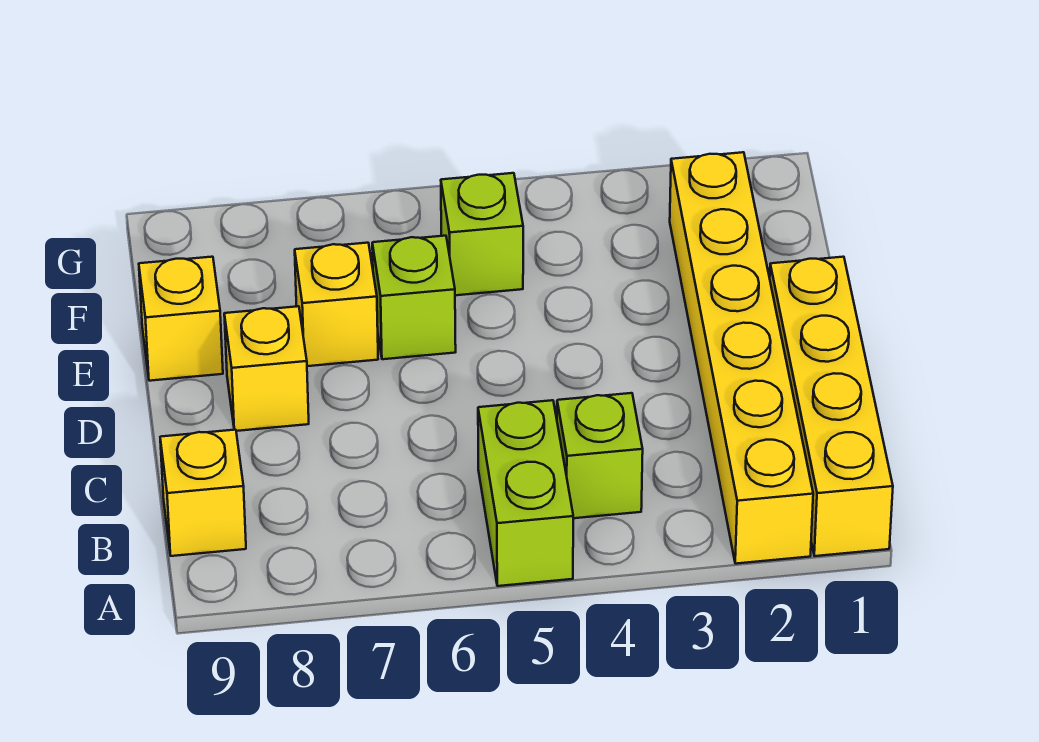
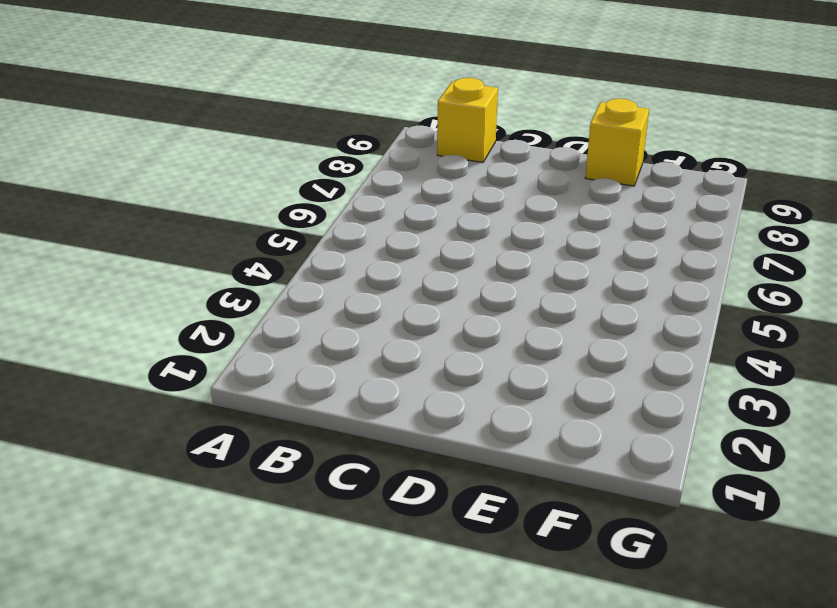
none -> yellow 1x4 brick [770,257,893,556]
none -> yellow 1x6 brick [670,152,813,564]

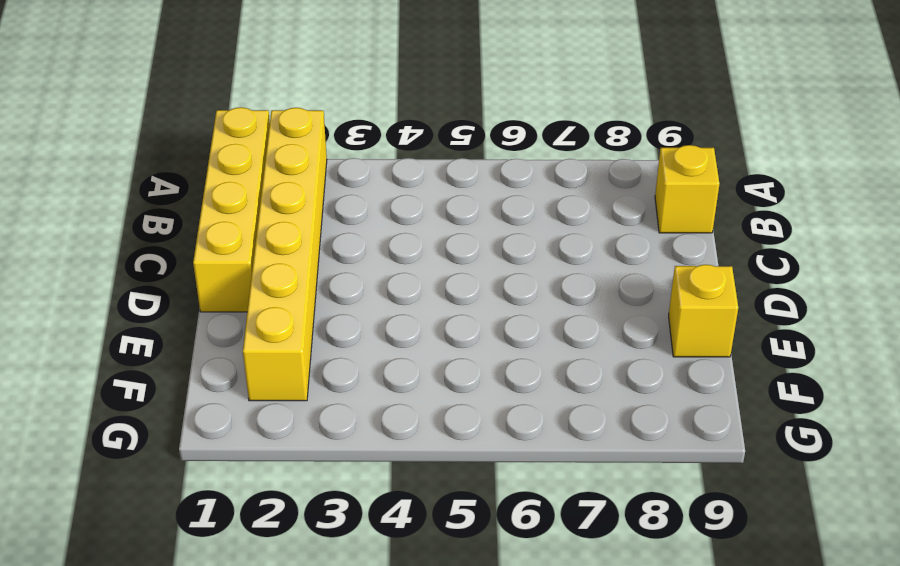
none -> lime 1x2 brick [478,400,573,586]
none -> lime 1x1 brick [557,393,643,518]

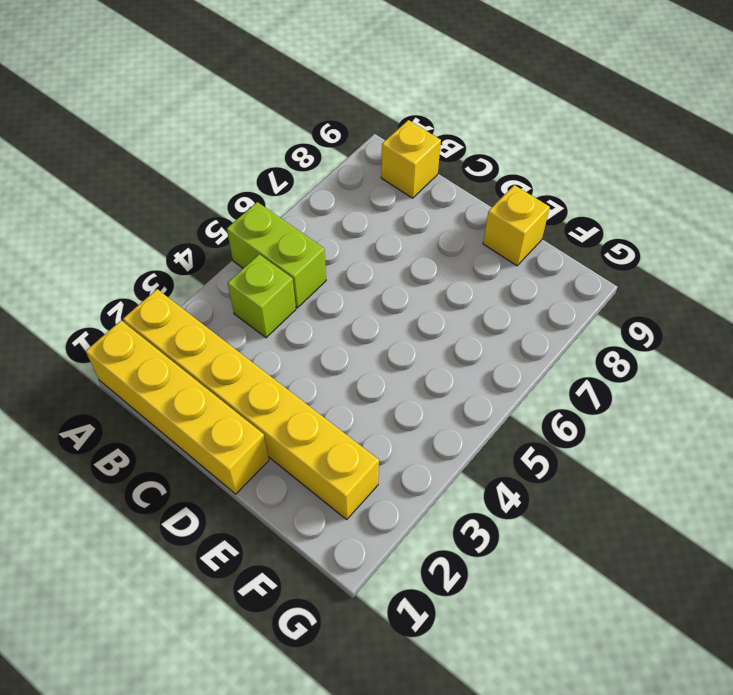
none -> yellow 1x1 brick [224,306,309,431]
none -> lime 1x1 brick [372,236,456,359]

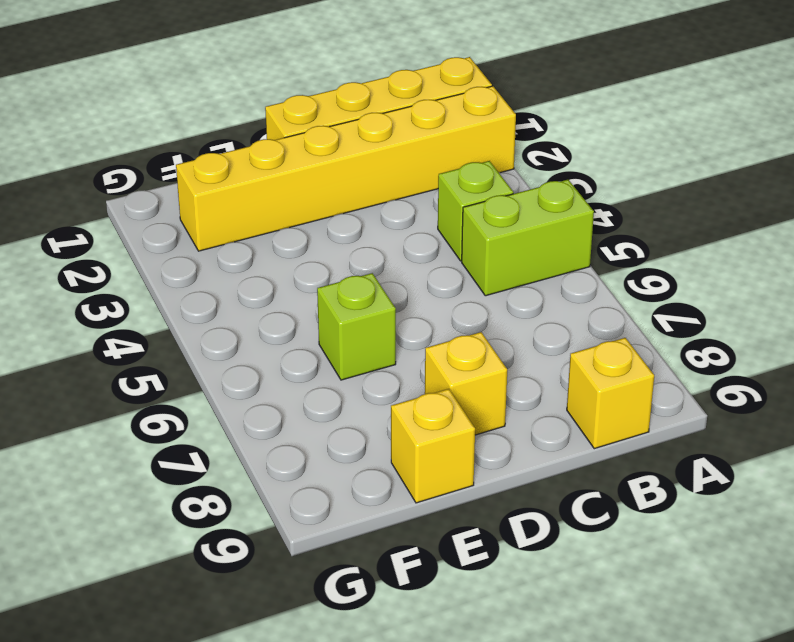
none -> yellow 1x1 brick [295,243,378,366]
none -> lime 1x1 brick [441,173,523,295]

